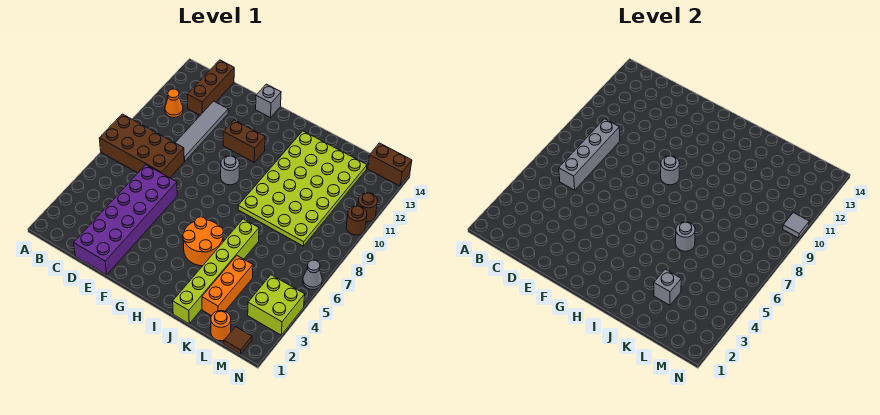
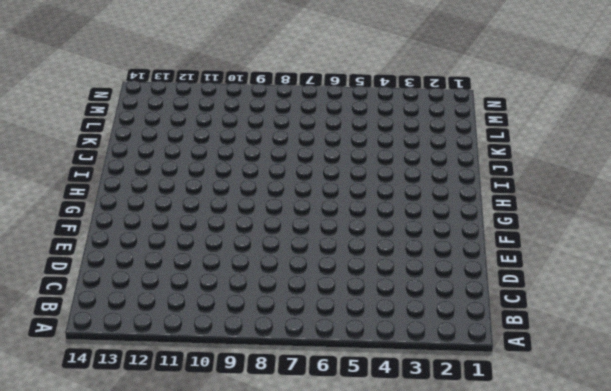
none -> brown 2x4 brick [99,114,184,178]
none -> orange 1x1 cone [165,89,183,118]
none -> brown 1x3 brick [187,60,234,115]

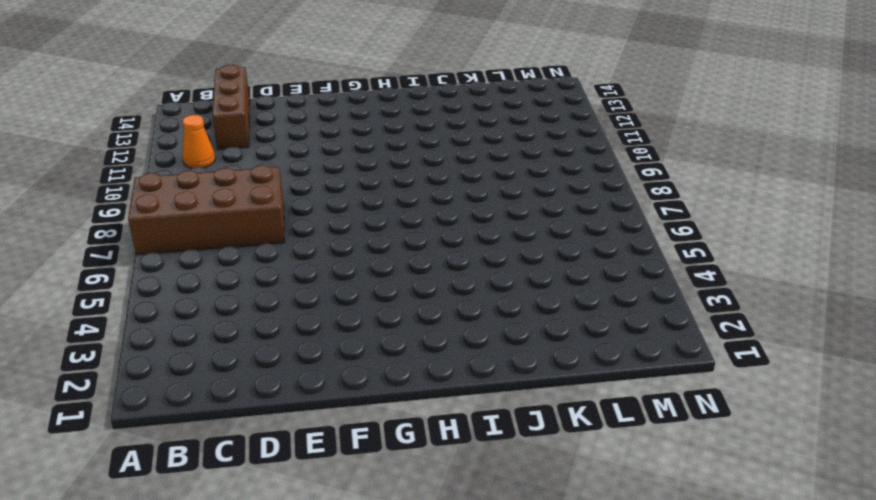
none -> purple 2x6 brick [74,165,177,275]
none -> grey 1x4 tile [175,101,228,161]
none -> brown 1x2 brick [223,120,265,162]

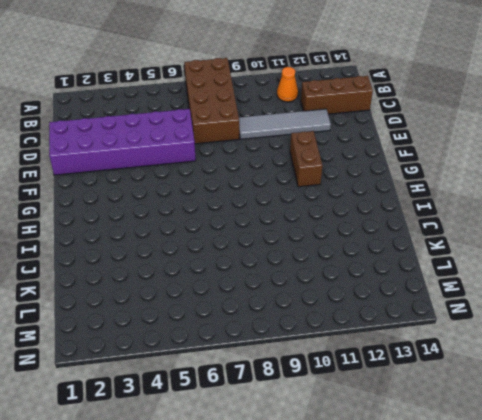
none -> grey 1x1 brick [256,84,281,118]
none -> grey 1x1 round brick [221,156,240,185]
none -> orange 2x2 round brick [183,217,223,266]

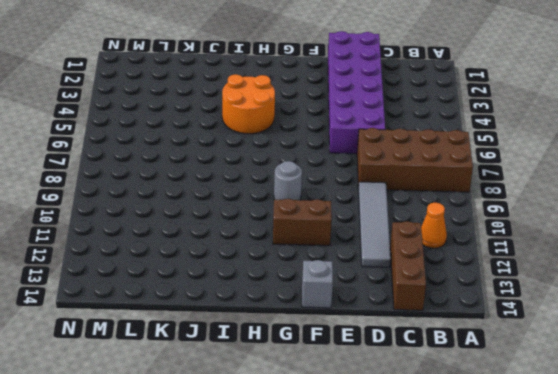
none -> lime 4x6 plate [238,131,367,246]
none -> lime 1x6 brick [173,219,259,324]
none -> orange 1x3 brick [202,256,253,316]

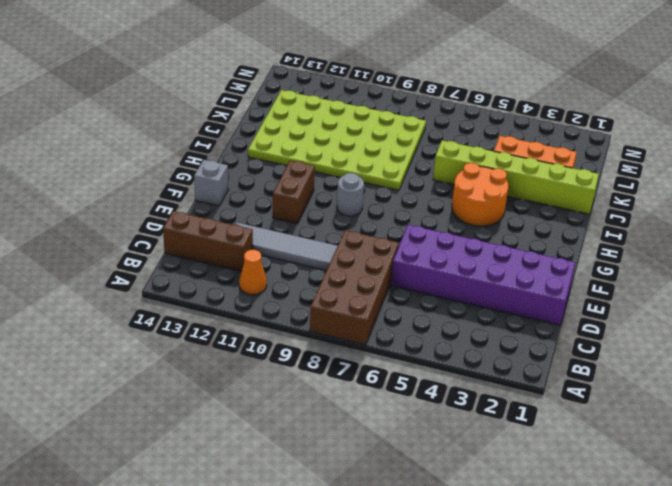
none -> orange 1x1 round brick [211,311,231,341]
none -> brown 1x1 tile [224,327,252,354]
none -> lime 2x2 brick [248,275,305,335]

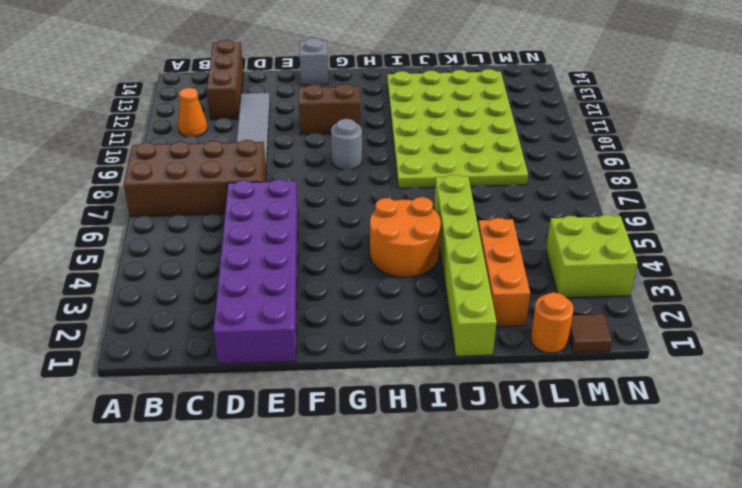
none -> brown 1x2 brick [368,143,412,186]
none -> grey 1x1 cone [303,260,322,290]
none -> brown 1x1 round brick [346,206,367,235]

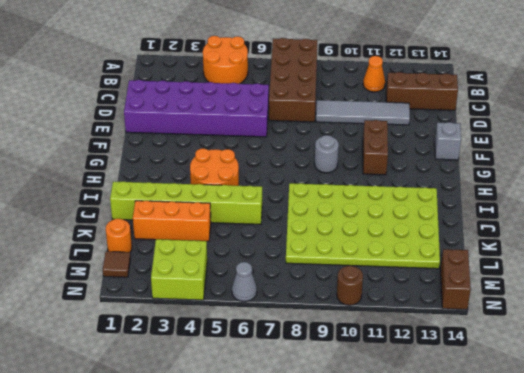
orange 2x2 round brick [203,36,248,84] -> none
none -> brown 1x1 round brick [358,193,377,222]
none -> grey 1x4 brick [559,119,620,190]
none -> grey 1x1 round brick [661,156,680,185]

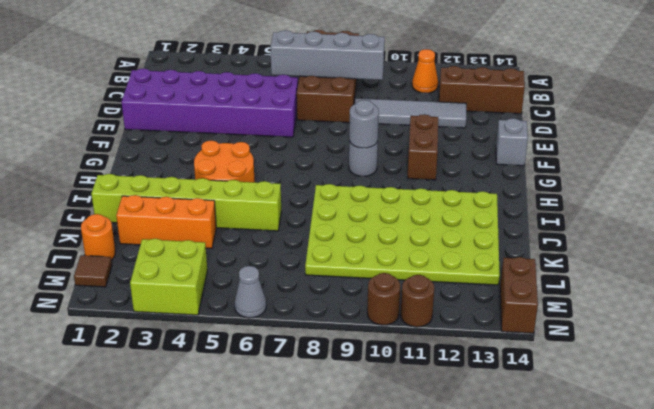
none -> grey 1x1 round brick [676,222,695,251]
none -> grey 1x1 brick [654,269,681,305]
none -> grey 1x1 tile [783,213,809,238]

